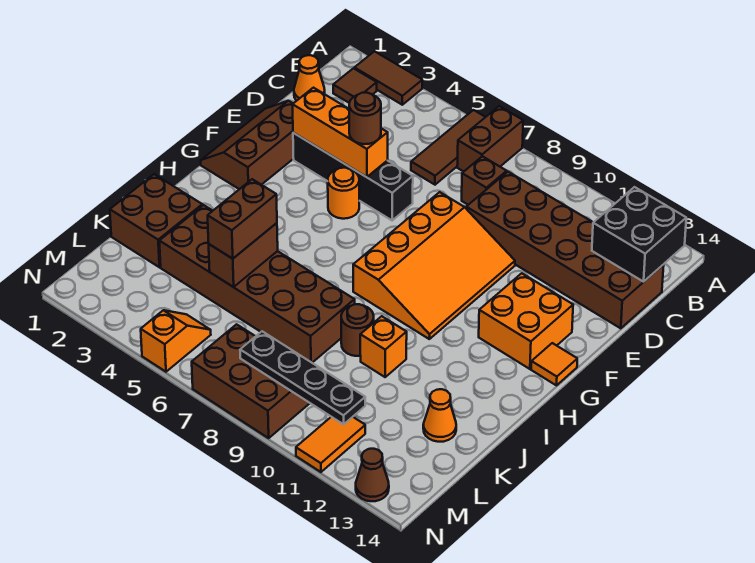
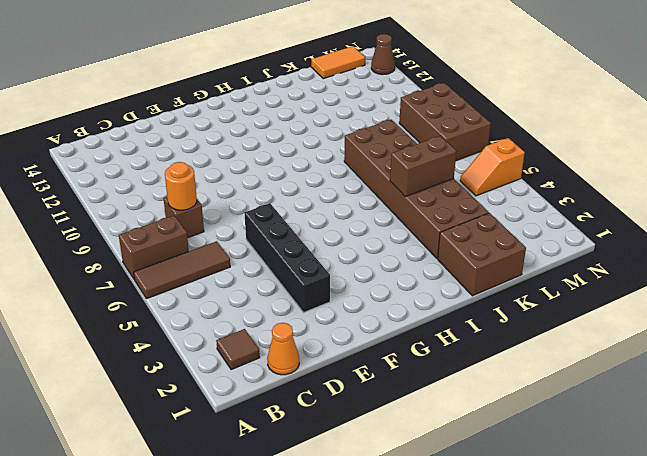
orange 1x1 round brick [165,162,197,210] -> orange 1x1 round brick moved to [328,168,359,219]
orange 1x2 tile [311,46,365,79] -> orange 1x2 tile moved to [296,417,365,472]
none -> brown 1x2 tile [354,51,422,105]
none -> brown 2x6 brick [466,172,664,328]
none -> brown 2x3 slope [201,101,294,189]

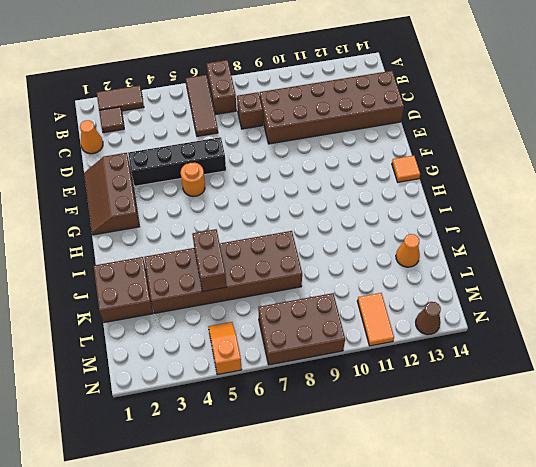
none -> orange 3x4 slope [353,192,515,339]
none -> orange 2x2 brick [479,273,573,369]
none -> brown 1x1 round brick [341,304,374,356]

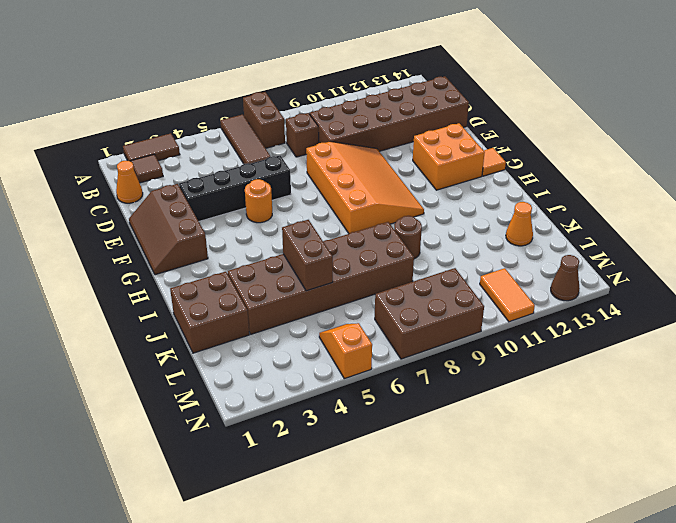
none -> orange 1x1 brick [360,316,407,377]
none -> black 2x2 brick [592,187,686,282]
none -> orange 1x3 brick [293,88,388,177]

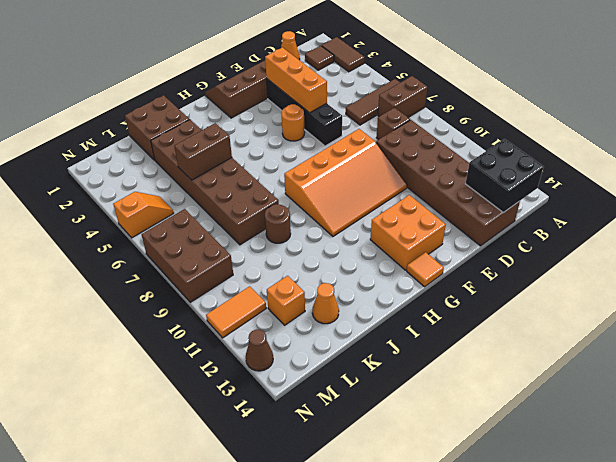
orange 1x1 brick [267,276,305,325] -> orange 1x1 brick moved to [360,316,407,377]
none -> black 1x4 plate [240,331,365,424]
none -> brown 1x1 round brick [349,93,381,144]
none -> brown 1x2 brick [208,179,277,259]

